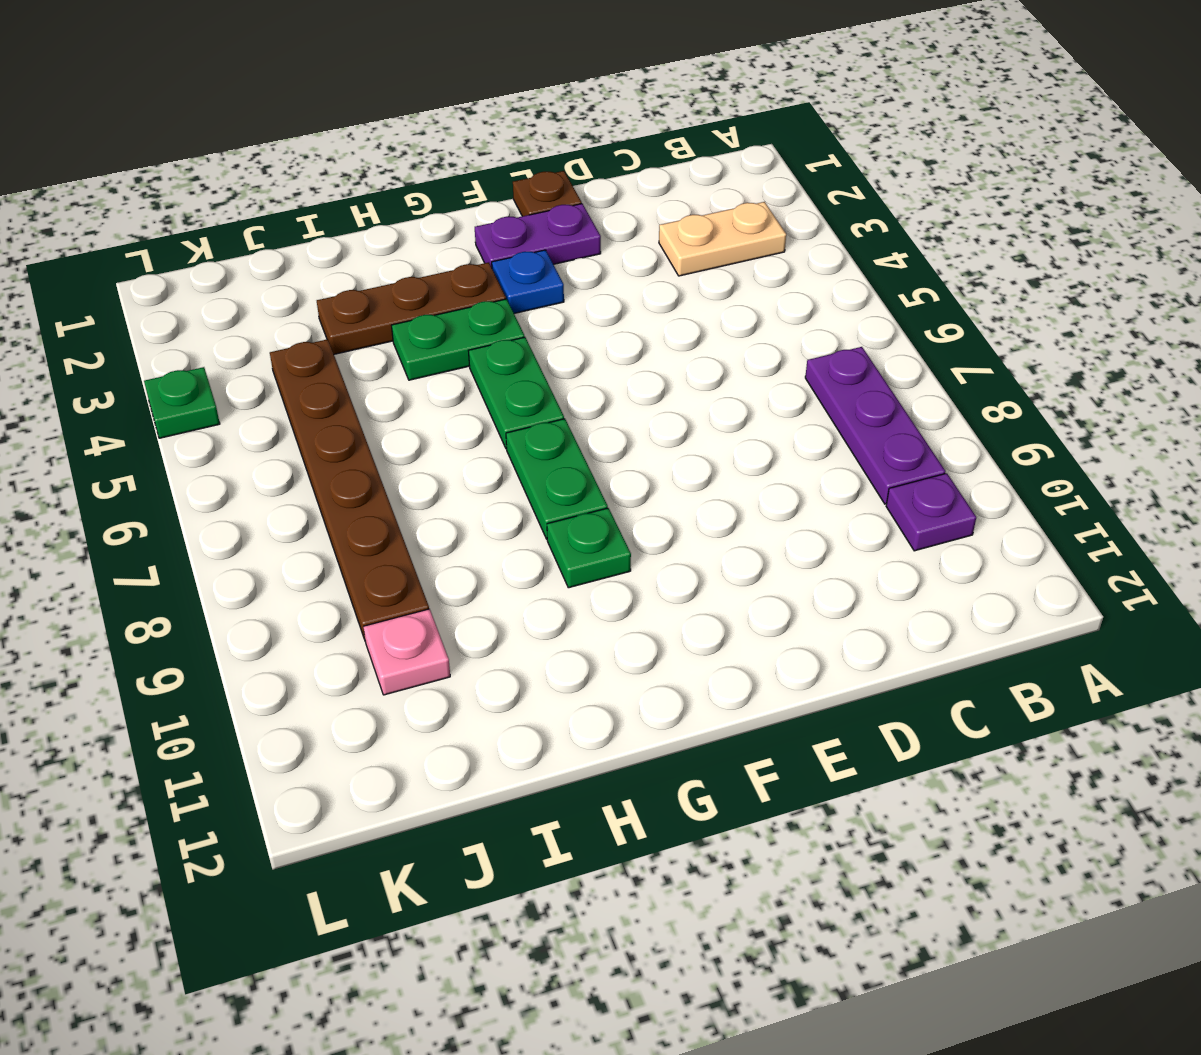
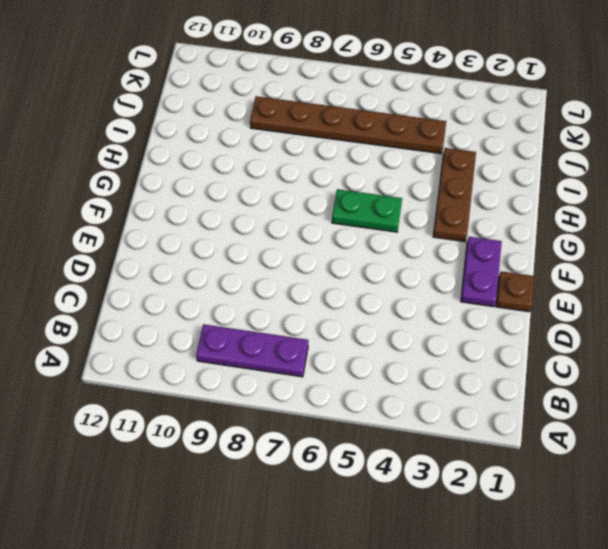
none -> tan 1x2 plate [659,202,786,276]
none -> purple 1x1 plate [886,473,976,551]
none -> blue 1x1 plate [492,250,564,313]

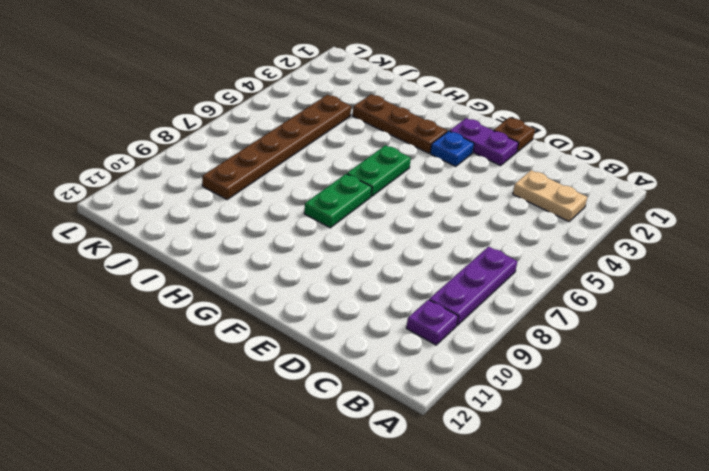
none -> green 1x2 plate [391,299,525,380]
none -> green 1x1 plate [547,508,631,588]
none -> pink 1x1 plate [363,609,450,695]

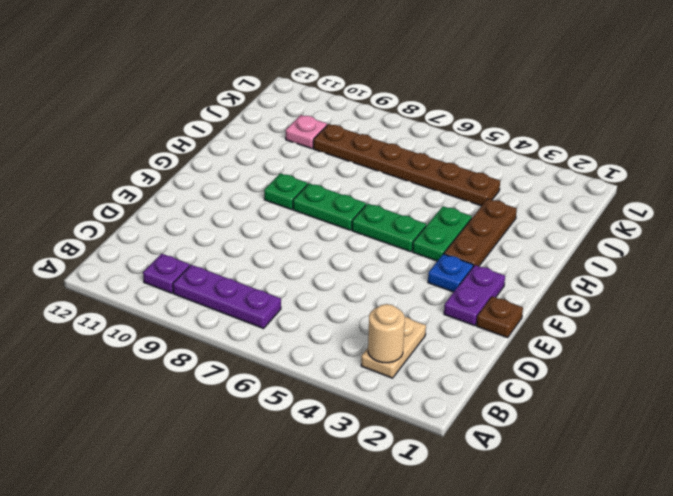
tan 1x1 round brick [368,304,405,363] -> none
none -> green 1x1 plate [144,367,220,438]

